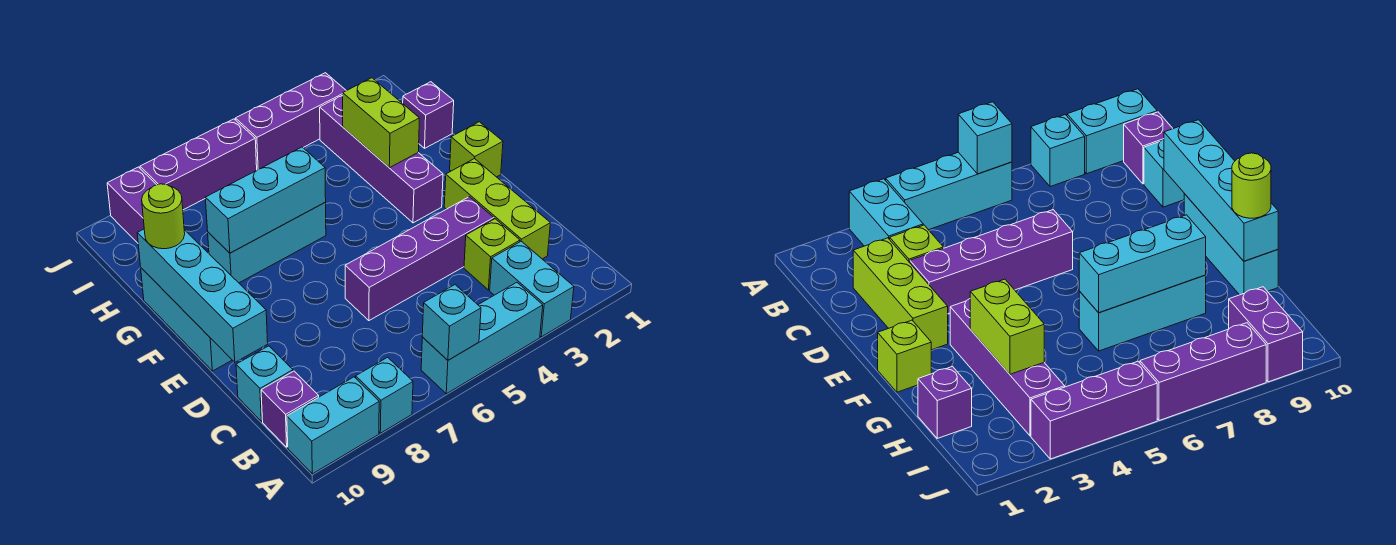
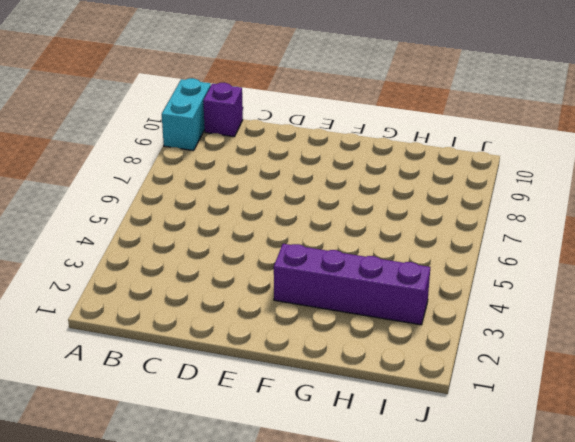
none -> cyan 1x2 brick [490,241,574,337]
none -> cyan 1x3 brick [421,282,543,394]
none -> cyan 1x1 brick [356,357,413,433]

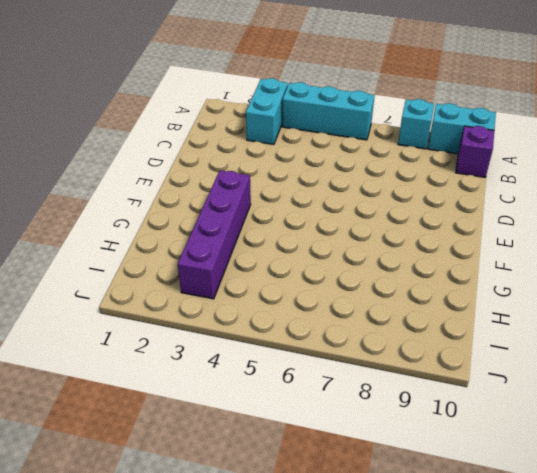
none -> lime 1x3 brick [444,158,550,259]
none -> lime 1x1 brick [464,219,520,290]
none -> cyan 1x1 brick [236,346,293,421]

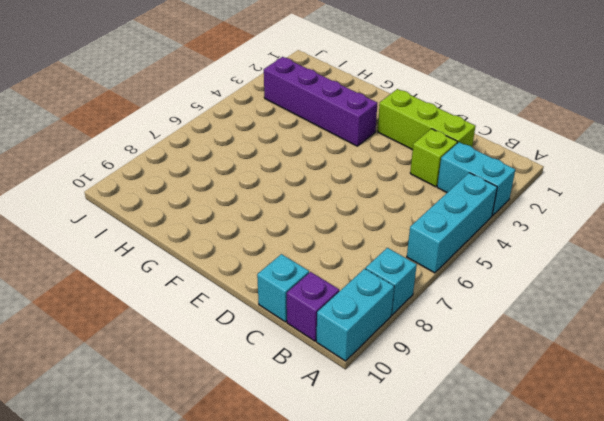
none -> purple 1x4 brick [345,197,494,321]
none -> cyan 1x3 brick [141,268,232,371]
none -> lime 1x1 brick [450,122,503,177]

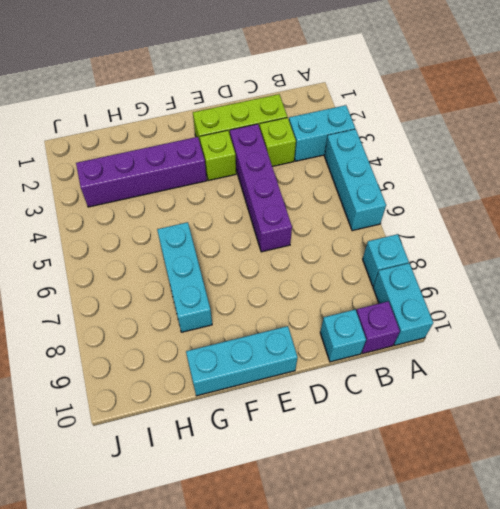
lime 1x1 brick [200,130,236,181] -> lime 1x1 brick moved to [450,122,503,177]
none -> purple 1x1 brick [403,82,454,148]
none -> purple 1x2 brick [107,167,156,243]
none -> purple 1x3 brick [235,73,346,170]

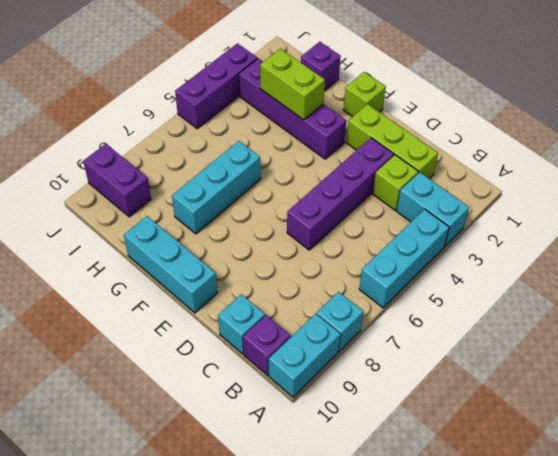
none -> purple 1x3 brick [140,119,257,210]
none -> cyan 1x1 brick [422,285,481,360]
none -> cyan 1x4 brick [137,229,268,362]

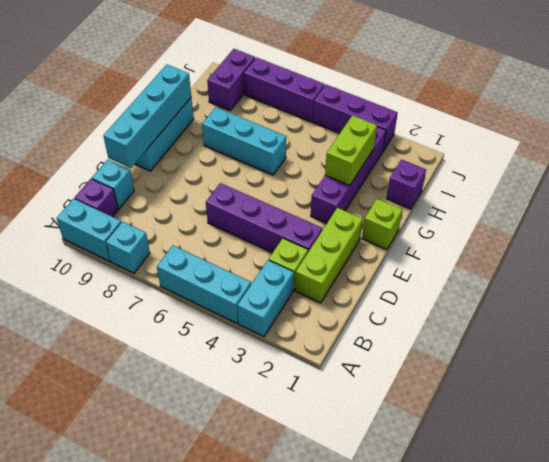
none -> cyan 1x1 brick [422,285,481,360]
none -> cyan 1x3 brick [205,147,326,253]
none -> lime 1x1 round brick [142,184,185,249]

